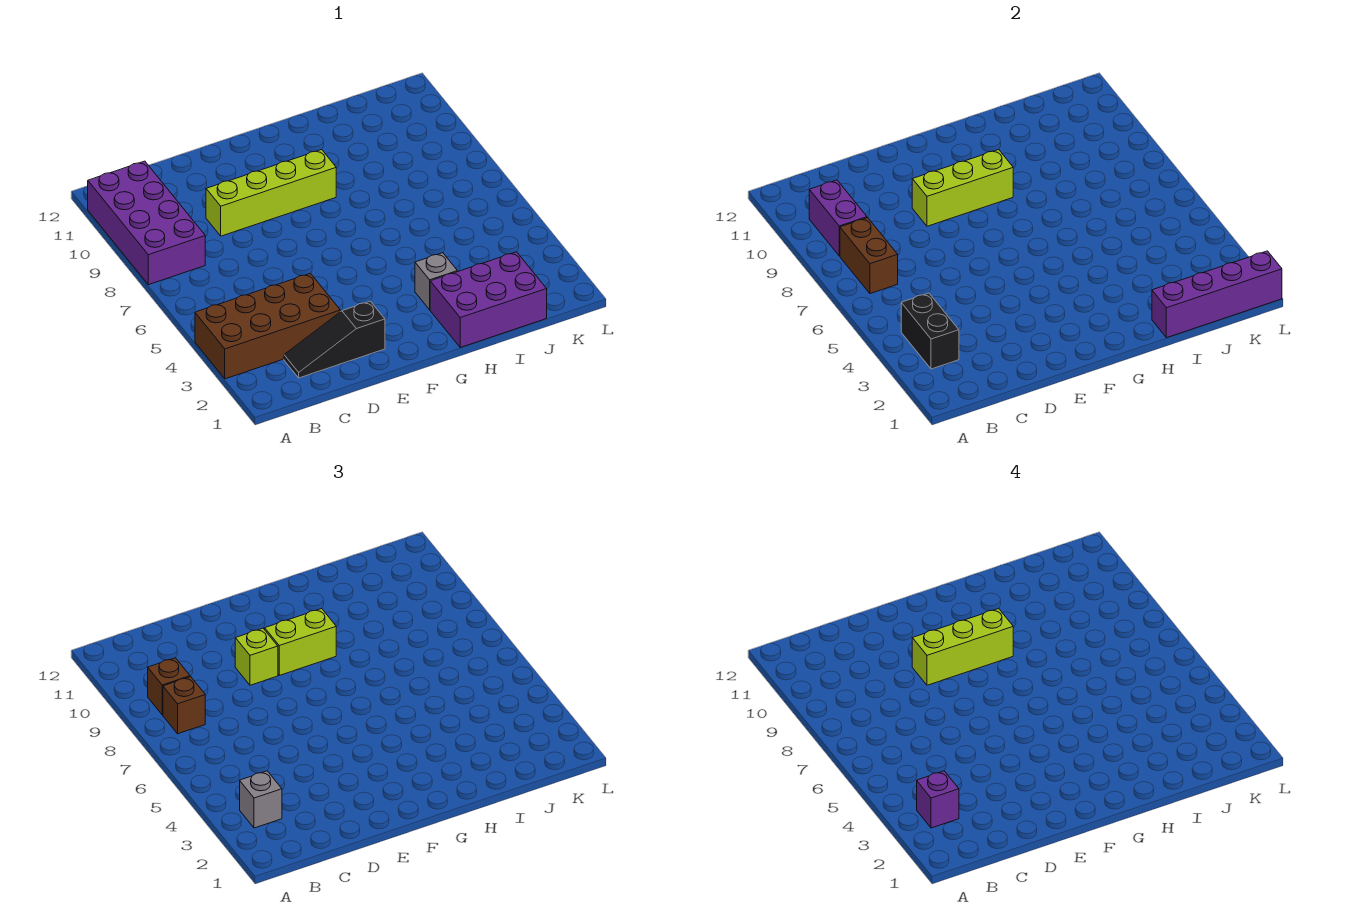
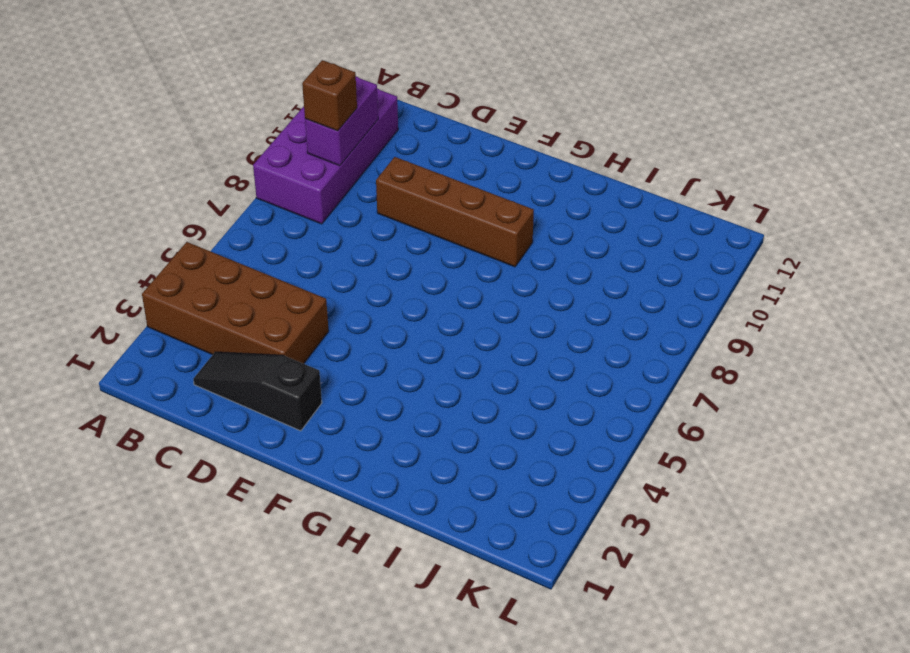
brown 1x4 brick [376,157,534,267] -> lime 1x4 brick [206,150,336,236]
none -> purple 2x3 brick [430,252,547,347]
none -> grey 1x1 brick [415,253,457,310]
none -> black 1x2 brick [901,293,959,369]

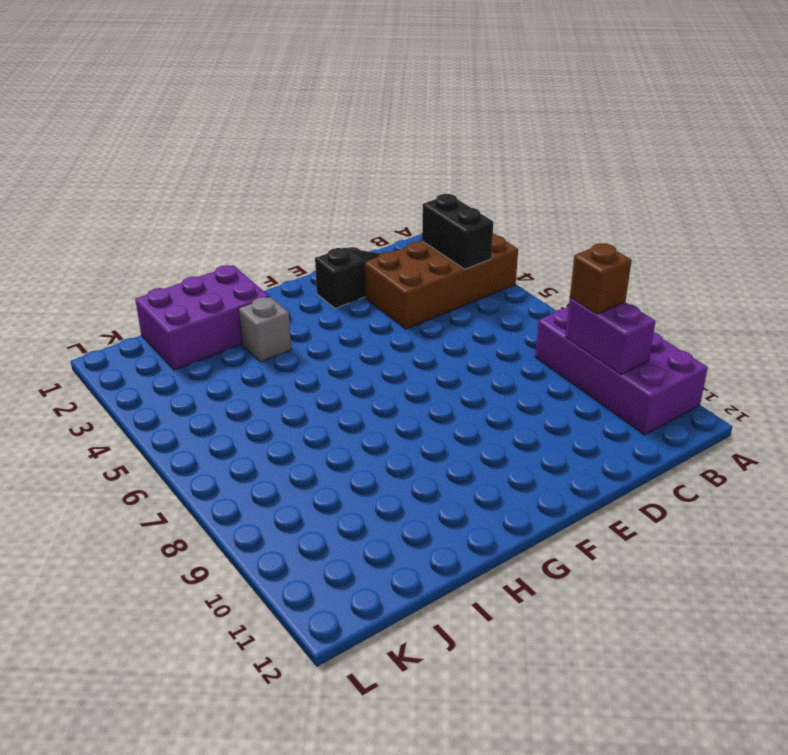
none -> lime 1x4 brick [206,150,336,236]
none -> brown 1x2 brick [840,218,898,294]
none -> lime 1x3 brick [912,150,1013,226]

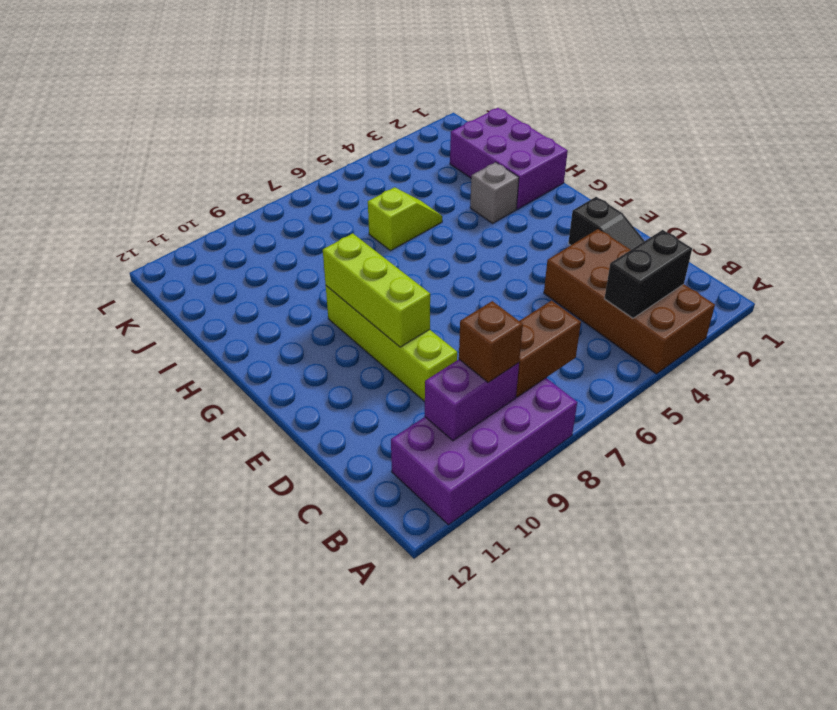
lime 1x2 slope [368,187,443,251] -> none
none -> purple 1x4 brick [1152,251,1282,338]
none -> grey 1x1 brick [240,771,282,828]
none -> brown 1x1 brick [163,677,205,734]

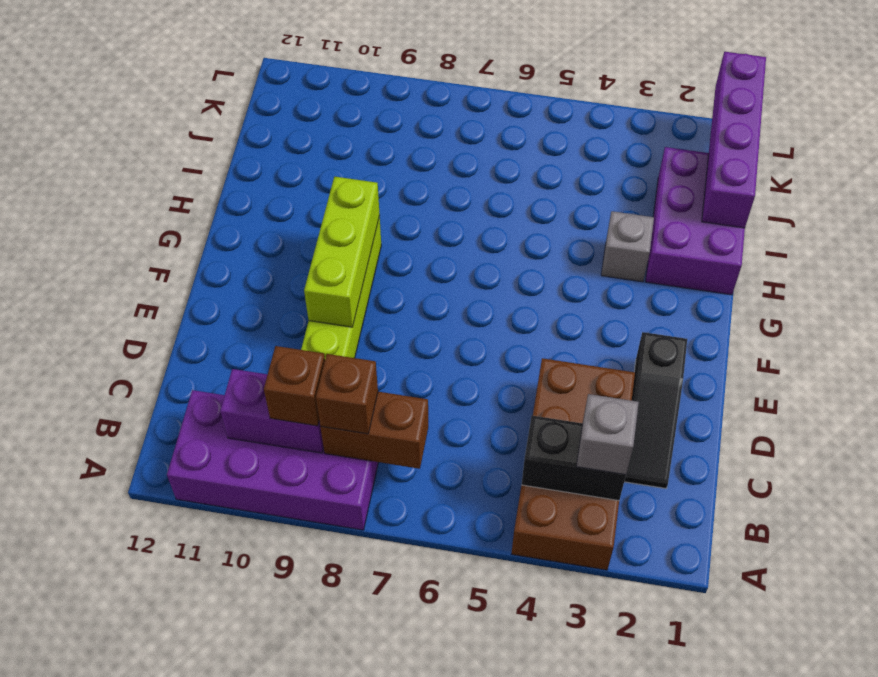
none -> lime 1x1 brick [235,628,278,685]
none -> lime 1x2 brick [265,609,336,675]
none -> purple 1x1 brick [917,771,959,828]

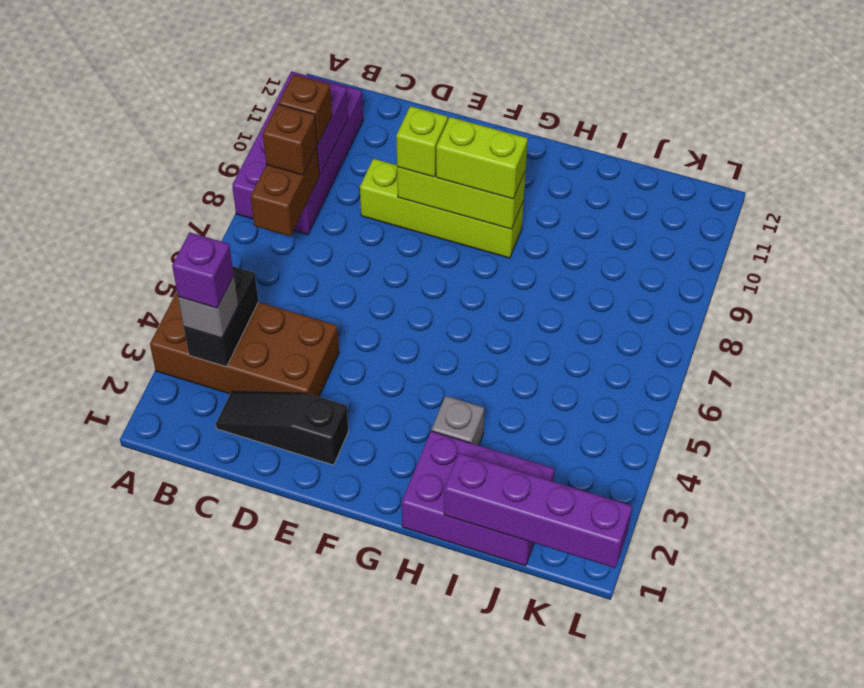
none -> lime 1x3 brick [912,609,1013,685]

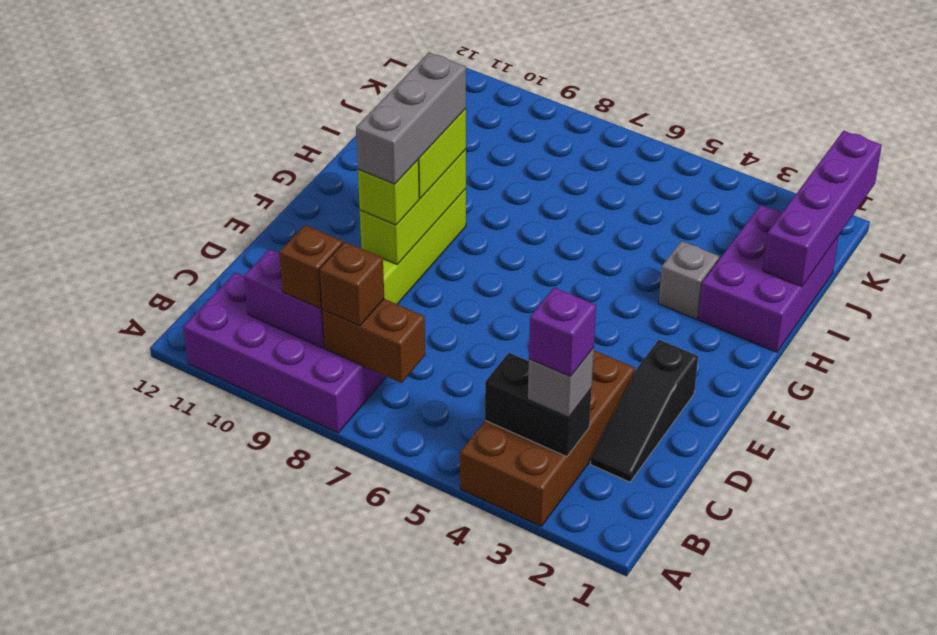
grey 1x3 brick [356,53,466,184] -> lime 1x3 brick [912,609,1013,685]

